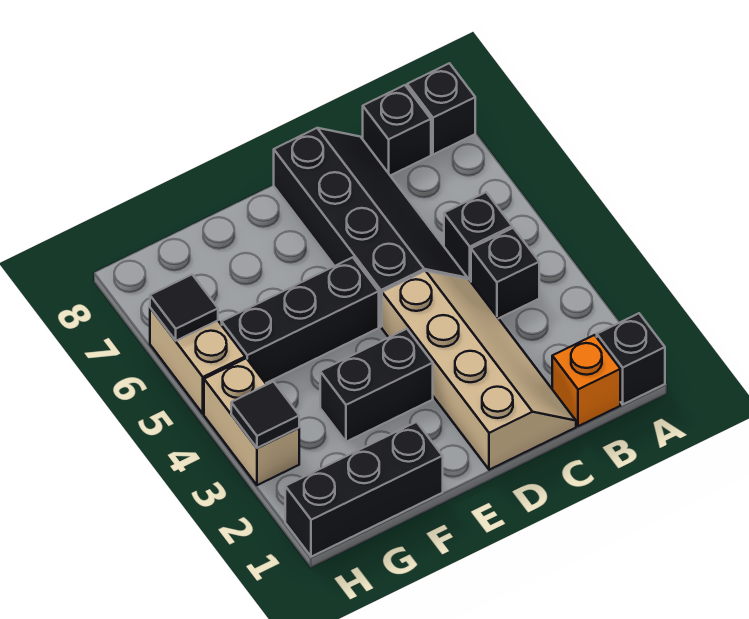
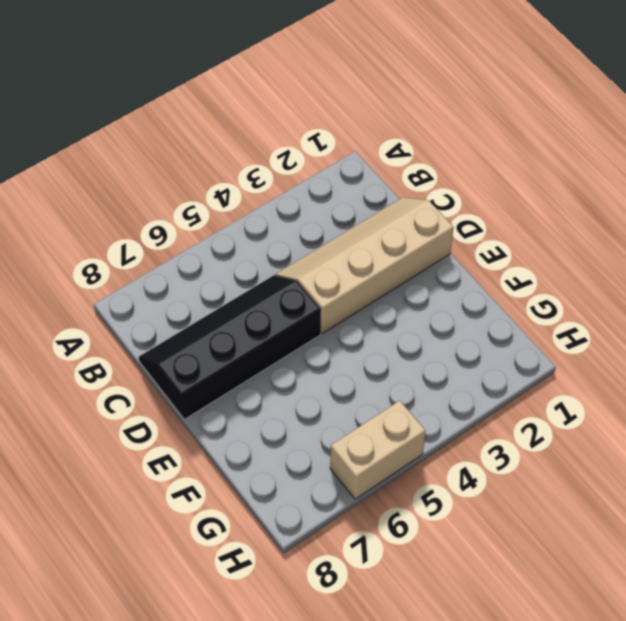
none -> black 1x1 brick [597,313,665,404]
none -> black 1x1 brick [407,63,475,155]
none -> orange 1x1 brick [552,335,620,426]

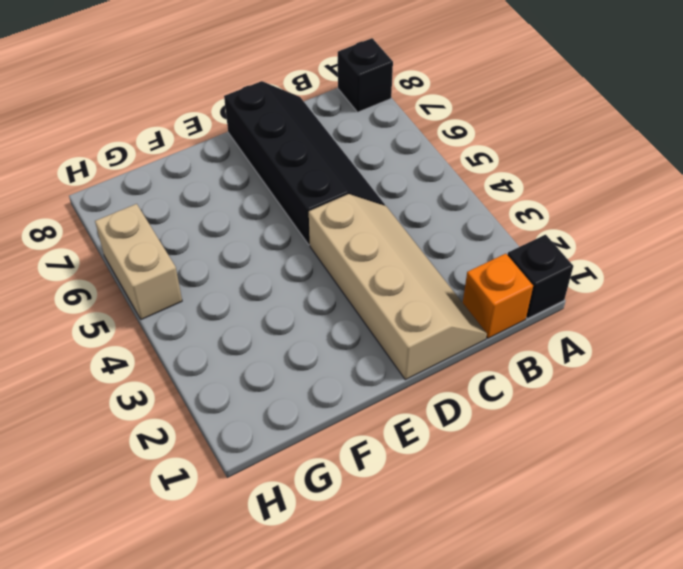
none -> black 1x1 brick [471,228,539,318]
none -> black 1x1 brick [444,192,512,282]
none -> black 1x1 brick [363,85,431,176]

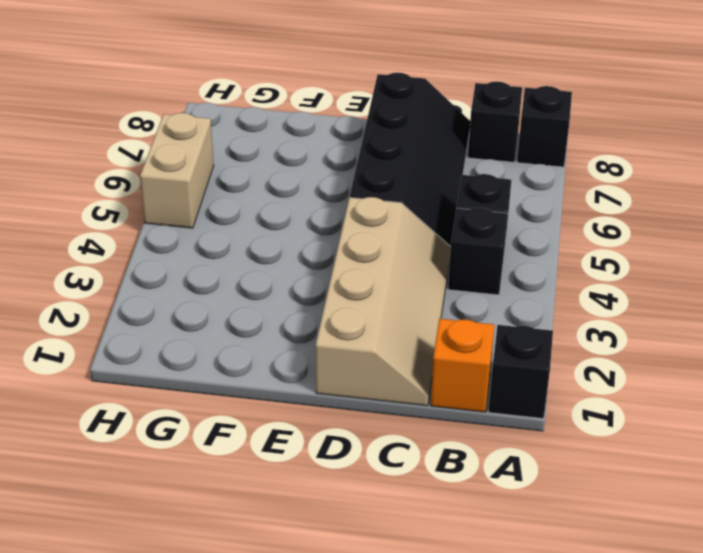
none -> black 1x2 brick [320,329,433,442]
none -> black 1x3 brick [222,257,379,383]
none -> black 1x3 brick [285,422,443,557]

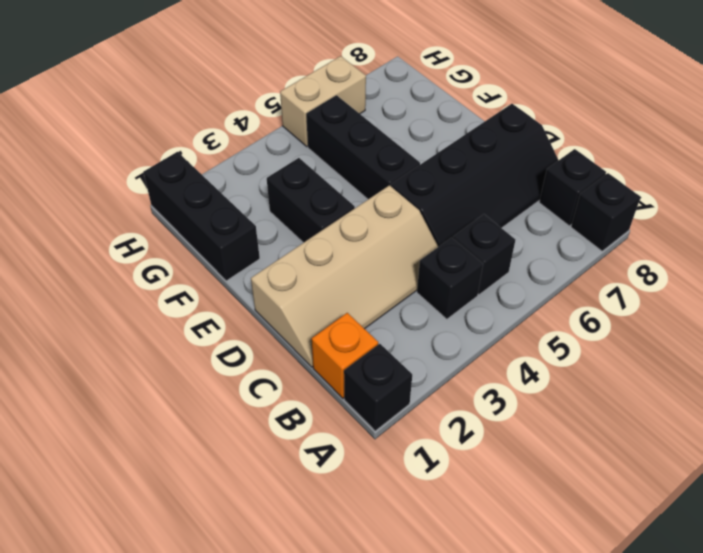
none -> tan 1x2 brick [204,358,299,485]
none -> black 1x1 tile [231,382,299,448]
none -> black 1x1 tile [150,275,218,341]

